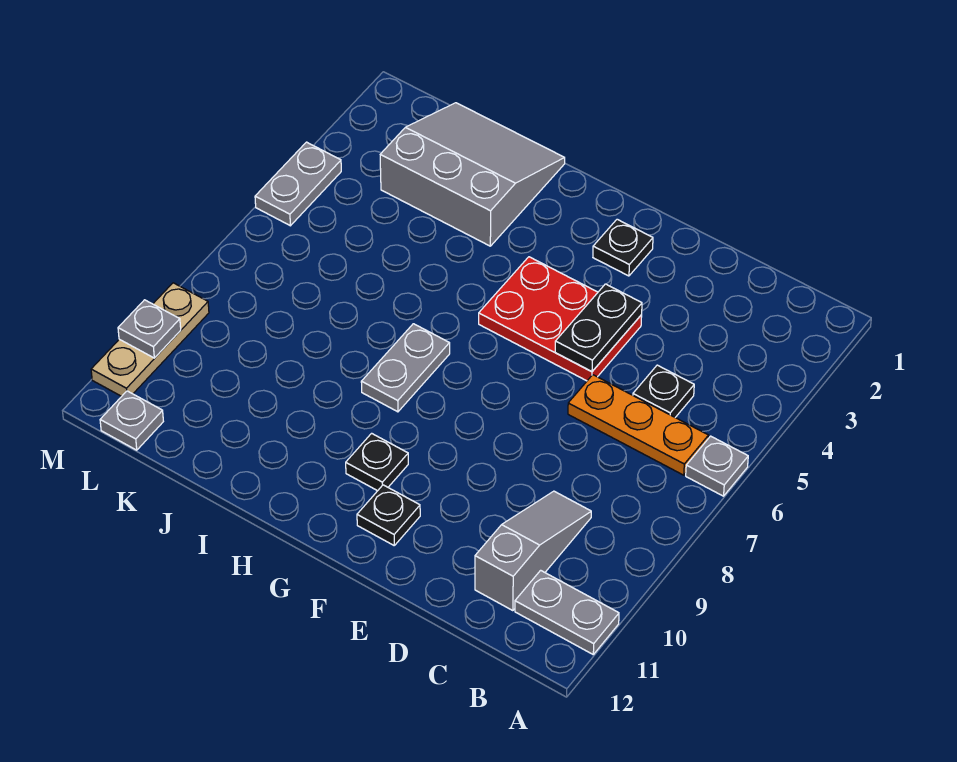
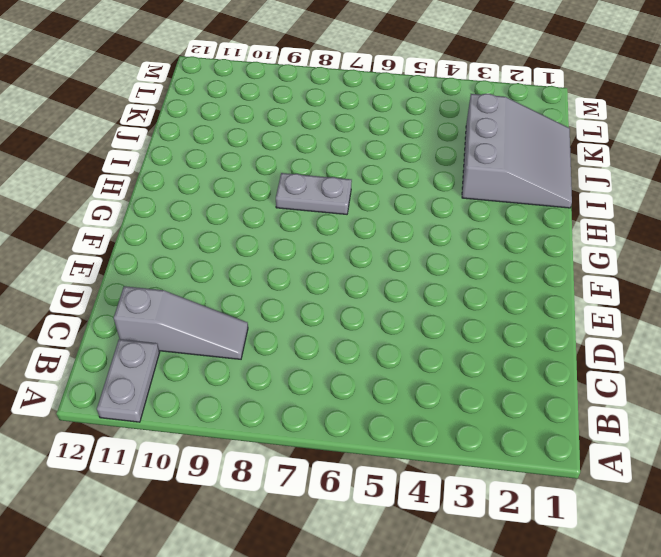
none -> grey 1x1 plate [686,436,748,496]
none -> orange 1x3 plate [568,375,709,475]
none -> black 1x1 plate [633,365,694,417]

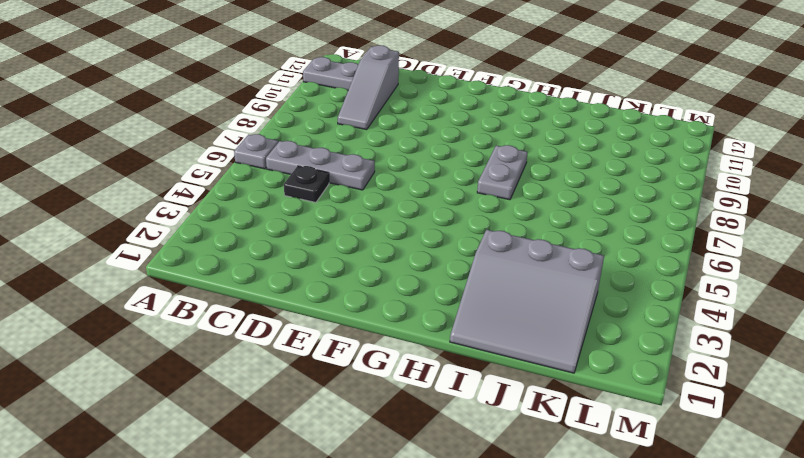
grey 1x3 plate [266,141,375,190] -> orange 1x3 plate [568,375,709,475]
none -> red 2x3 plate [479,257,642,381]
none -> black 1x1 plate [593,219,653,276]
none -> black 1x1 plate [357,485,420,545]

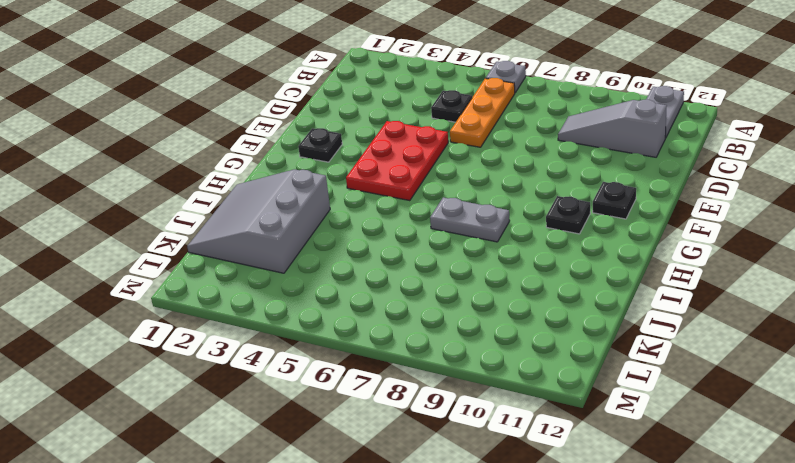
none -> grey 1x1 plate [100,391,163,450]
none -> grey 1x2 plate [255,142,341,226]
none -> tan 1x3 plate [91,283,209,396]

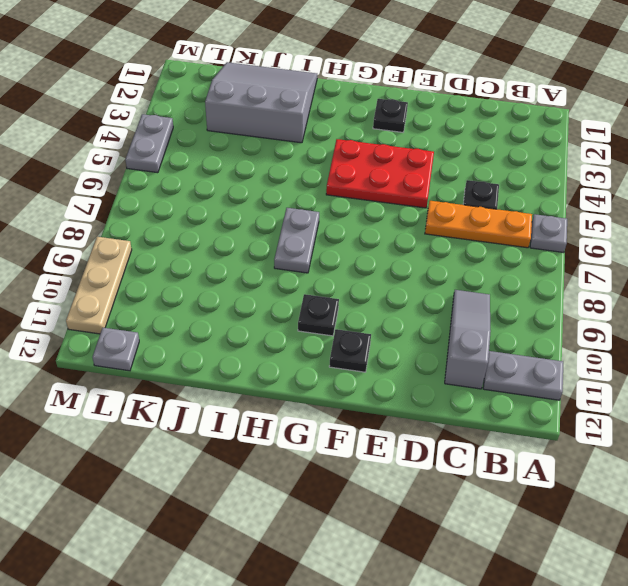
none -> black 1x2 plate [555,284,642,372]
none -> grey 1x1 plate [118,300,181,358]

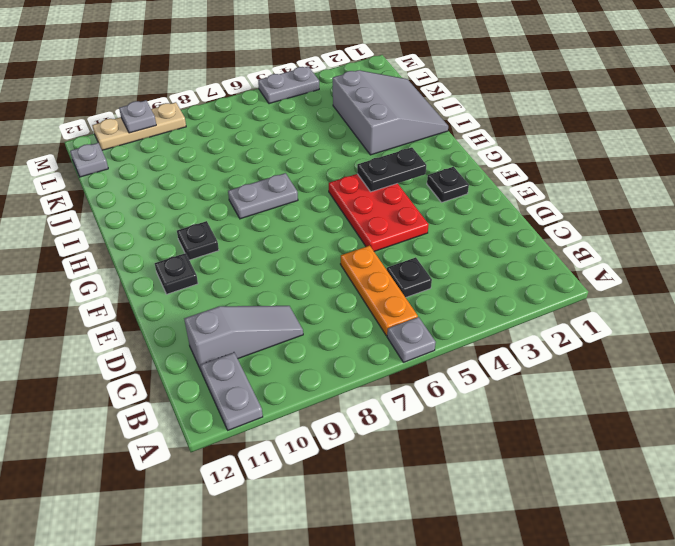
black 1x2 plate [357,147,426,192] -> black 1x2 plate moved to [555,284,642,372]

